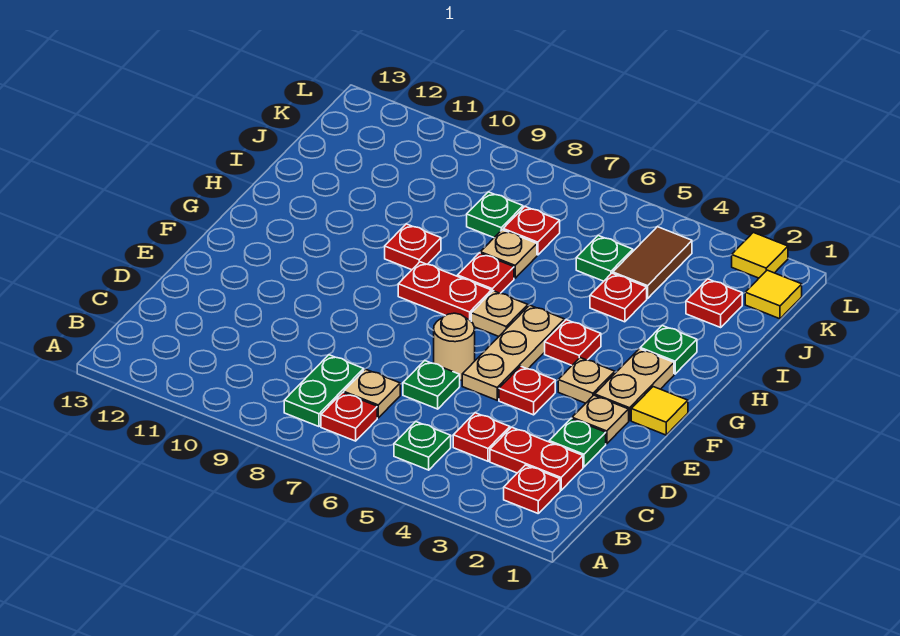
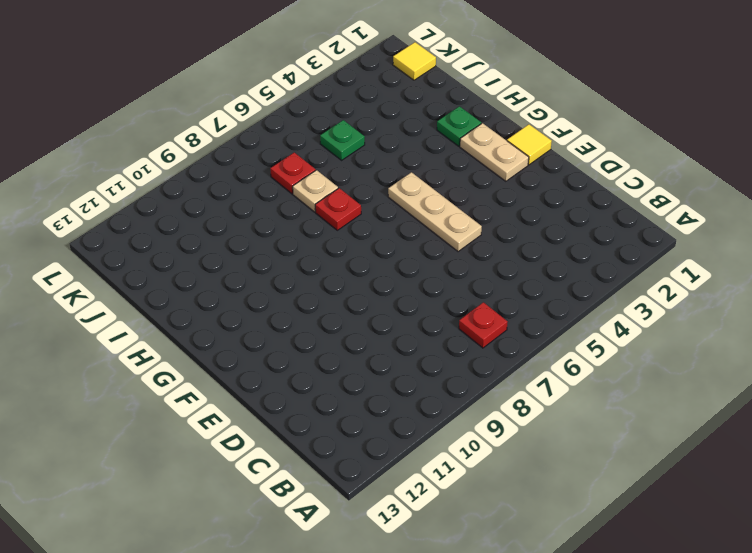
none -> red 1x1 plate [504,465,560,513]
none -> green 1x1 plate [394,422,451,470]
none -> green 1x2 plate [284,355,364,427]
none -> red 1x2 plate [490,427,583,490]

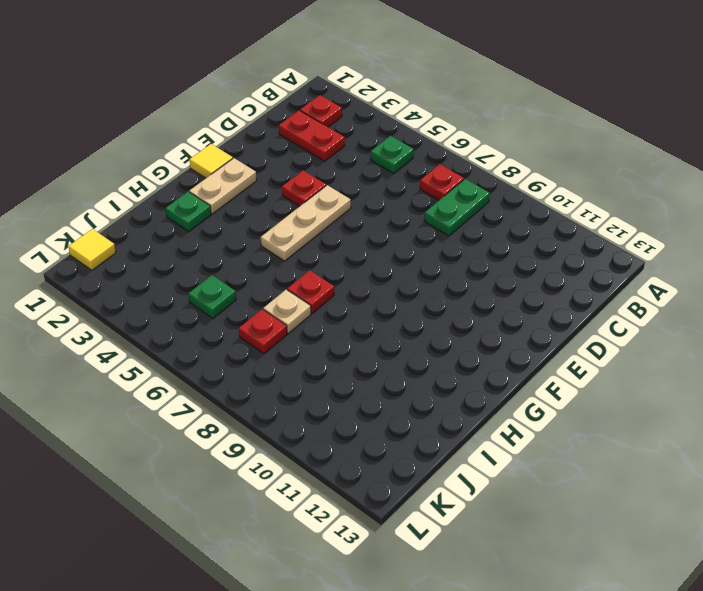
none -> red 1x1 plate [453,413,510,461]
none -> tan 1x1 plate [344,369,400,418]
none -> green 1x1 plate [549,419,606,467]
none -> green 1x1 plate [403,361,460,409]

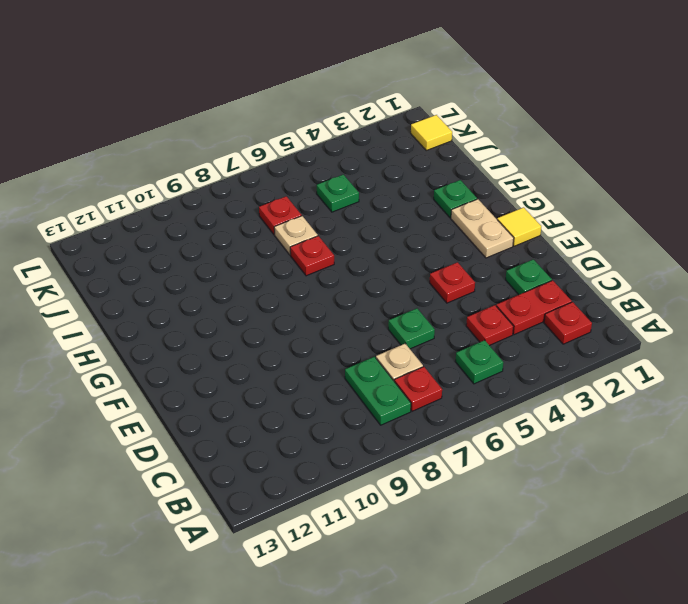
none -> tan 1x1 plate [572,395,629,444]
none -> tan 1x3 plate [462,305,564,400]
none -> tan 1x1 round brick [434,313,475,380]
none -> tan 1x1 plate [558,358,615,403]

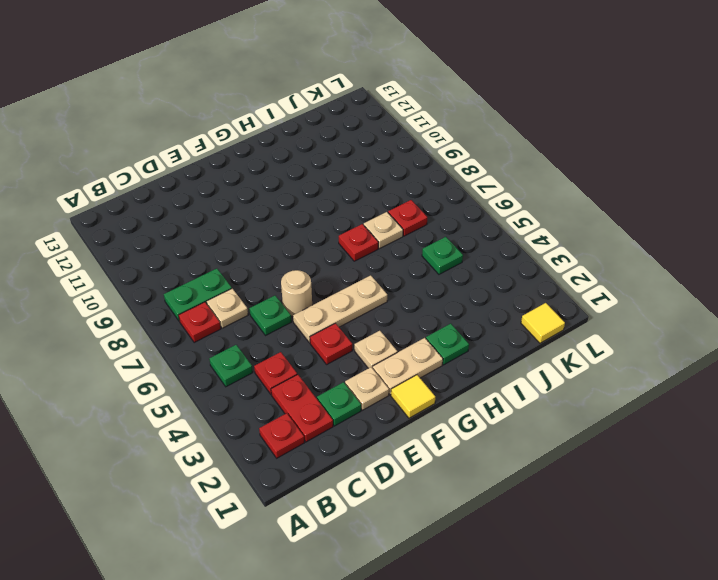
none -> red 1x1 plate [545,320,601,365]
none -> tan 1x1 plate [471,291,528,336]
none -> red 1x2 plate [398,262,491,321]
none -> red 1x1 plate [385,224,441,270]

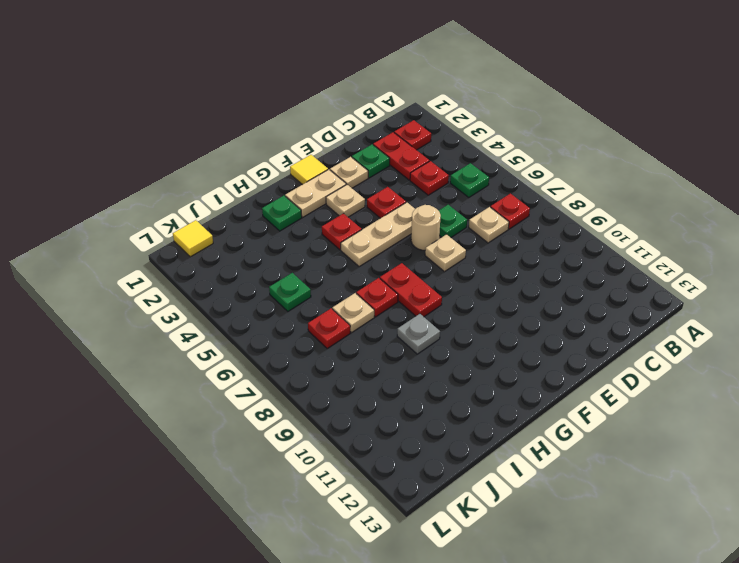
tan 1x1 plate [425,234,466,272] -> tan 1x1 plate moved to [471,291,528,336]
grey 1x1 plate [397,314,440,354] -> red 1x1 plate [385,224,441,270]
none -> green 1x2 plate [284,355,364,427]
none -> red 1x1 plate [590,273,647,322]
none -> red 1x1 plate [686,279,742,327]
none -> brown 1x2 tile [613,227,692,299]

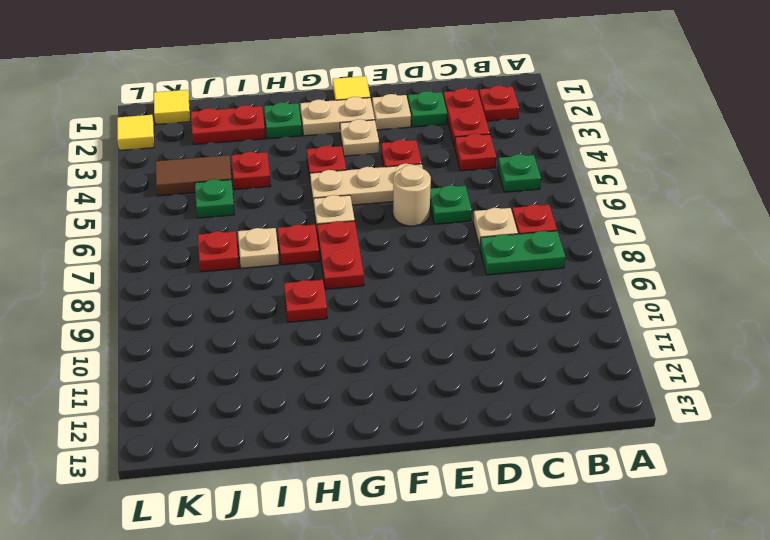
red 1x2 plate [191,105,265,144] -> red 1x1 plate [686,279,742,327]
none -> green 1x1 plate [467,192,523,238]

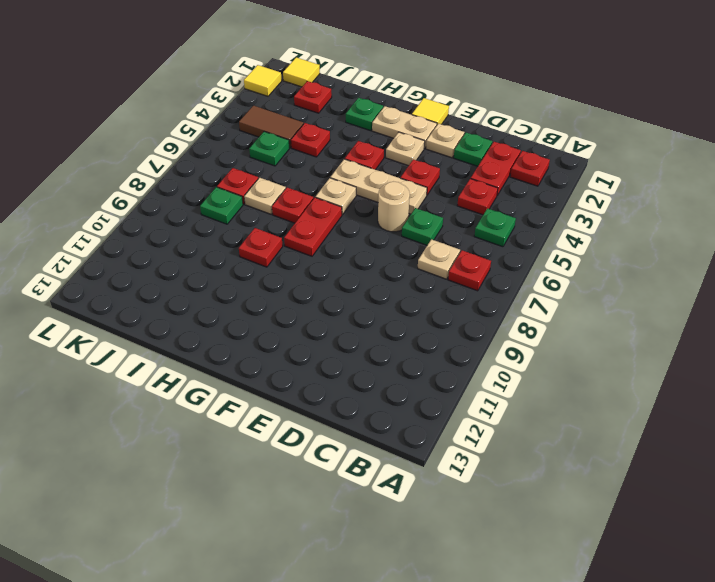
none -> green 1x2 plate [284,355,364,427]

